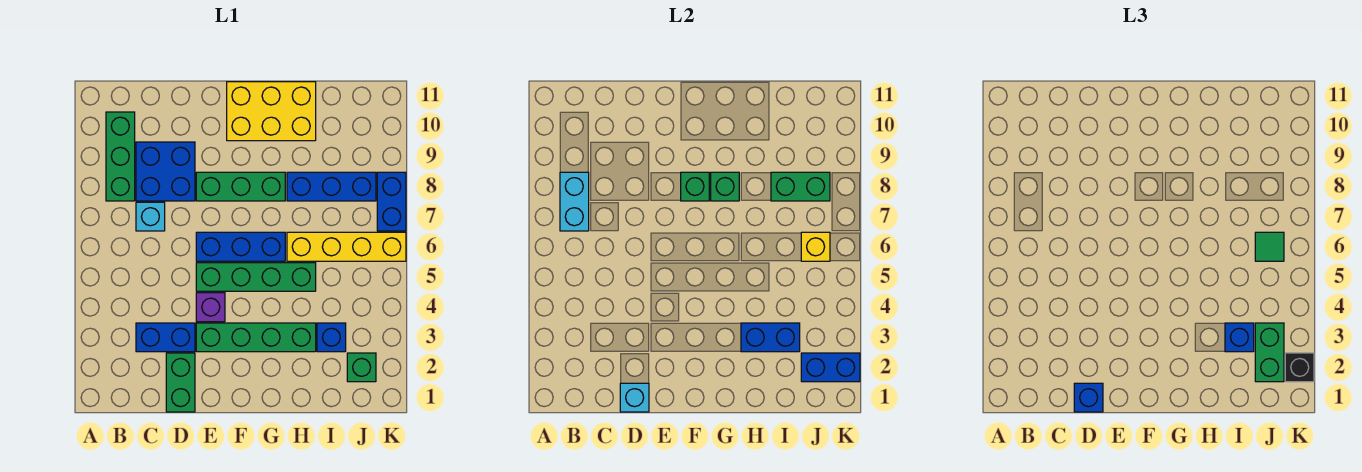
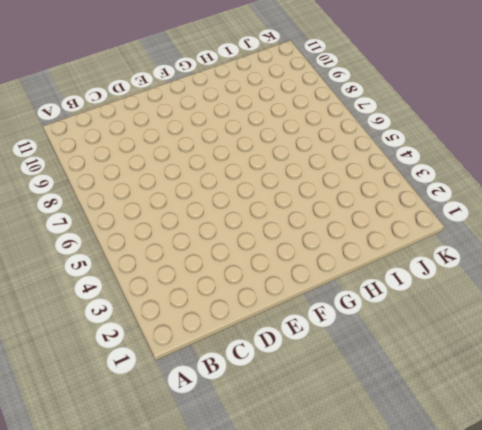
none -> green 1x3 brick [106,112,135,201]
none -> blue 1x2 brick [136,323,195,352]
none -> cyan 1x1 brick [136,202,165,231]

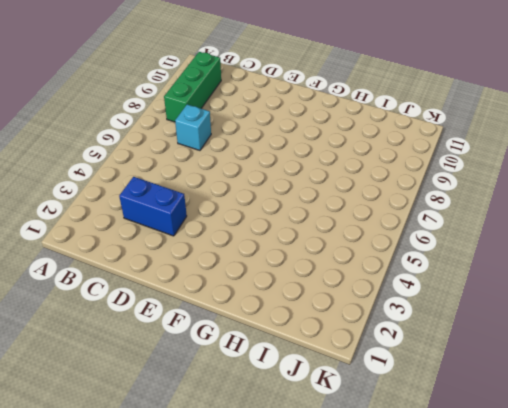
none -> blue 2x2 brick [136,142,195,201]
none -> green 1x2 brick [166,353,195,412]
none -> green 1x4 brick [196,323,316,352]

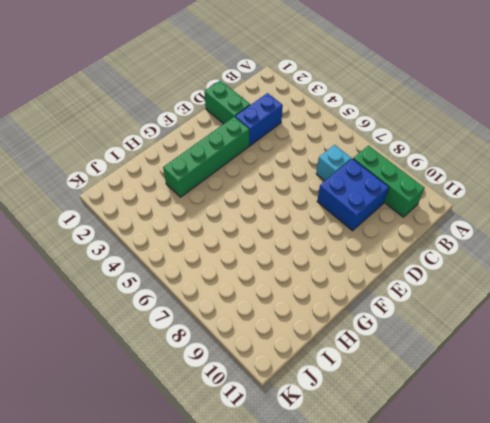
none -> purple 1x1 brick [196,293,225,322]
none -> green 1x4 brick [196,263,316,291]
none -> blue 1x3 brick [196,232,285,261]

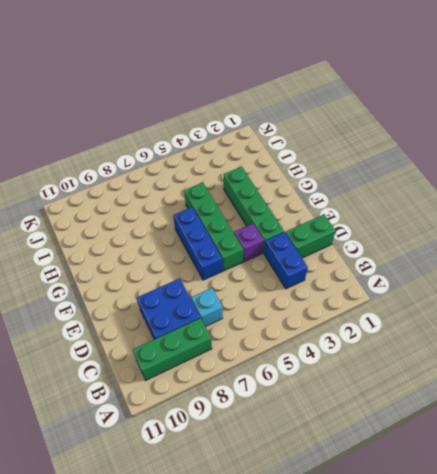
none -> green 1x3 brick [196,172,285,201]
none -> yellow 2x3 brick [227,82,316,141]
none -> yellow 1x4 brick [287,232,406,261]

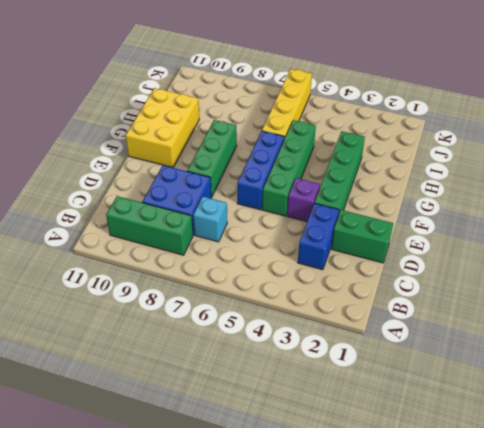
none -> blue 1x3 brick [287,172,376,201]
none -> blue 1x1 brick [317,323,346,352]
none -> green 1x1 brick [347,353,376,382]

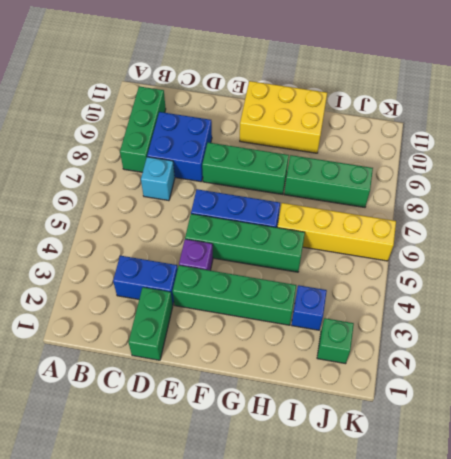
green 1x3 brick [284,155,373,207] -> blue 1x3 brick [287,172,376,201]
none -> blue 1x2 brick [377,172,406,231]
none -> cyan 1x2 brick [560,172,589,231]
none -> cyan 1x1 brick [620,383,649,412]

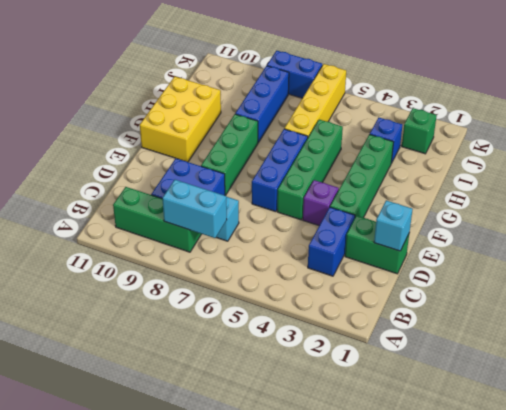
none -> green 1x1 brick [681,172,709,201]
none -> green 1x1 brick [711,172,739,201]
none -> blue 1x2 brick [741,323,800,352]

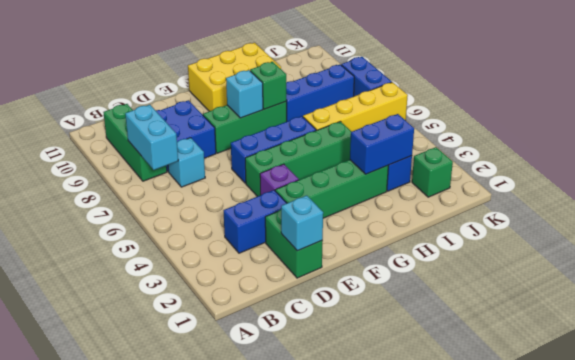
cyan 1x1 brick [226,70,263,118] -> green 1x1 brick [681,172,709,201]
none -> green 1x2 brick [771,172,830,201]
none -> blue 1x2 brick [801,353,860,382]
none -> yellow 1x1 brick [801,232,830,261]

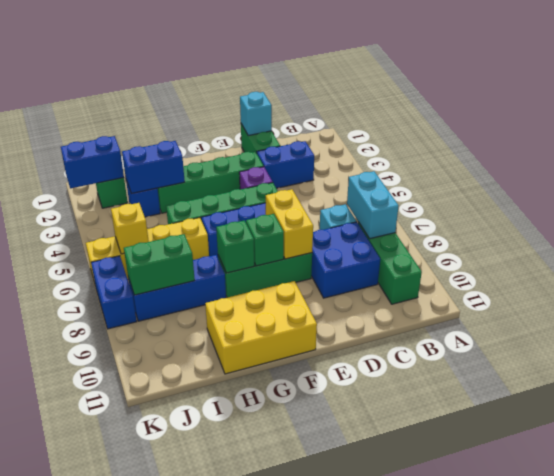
yellow 1x2 brick [265,189,313,259] -> none
none -> blue 1x1 brick [1074,383,1103,412]
none -> blue 1x1 brick [1225,323,1254,352]
none -> green 1x2 brick [1255,323,1284,382]

